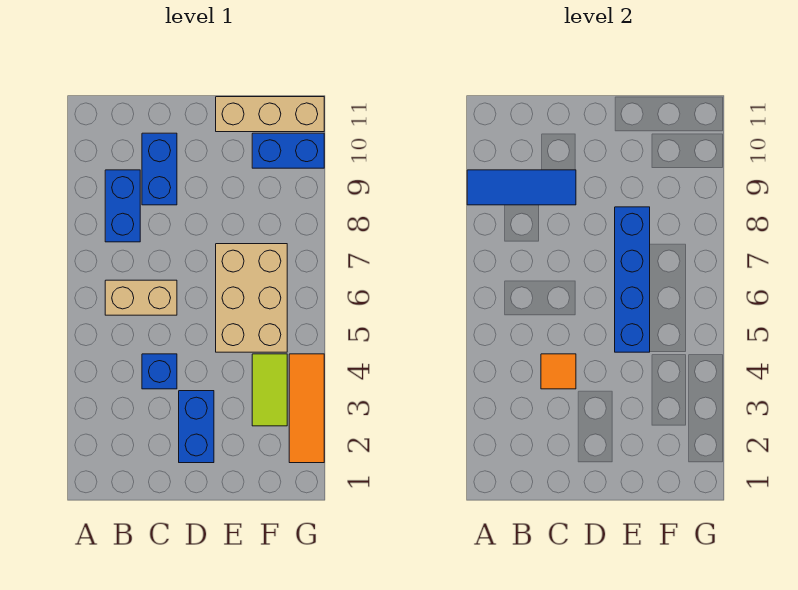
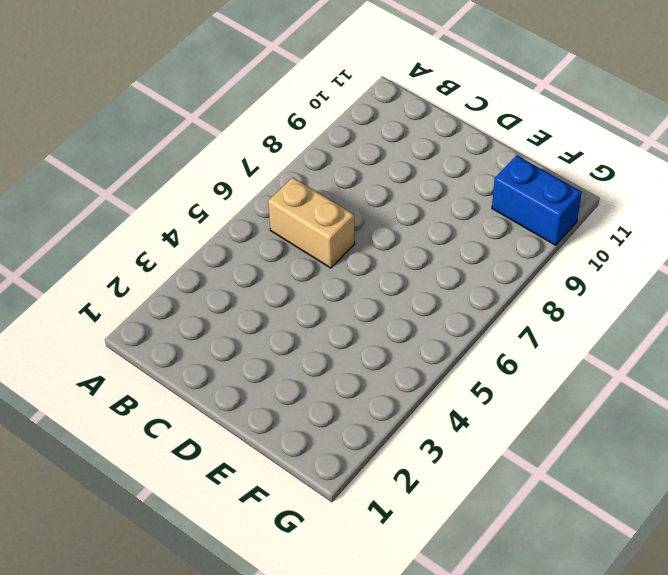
none -> blue 1x2 brick [105,170,140,242]
none -> blue 1x1 brick [142,354,177,389]
none -> blue 1x2 brick [142,133,177,205]

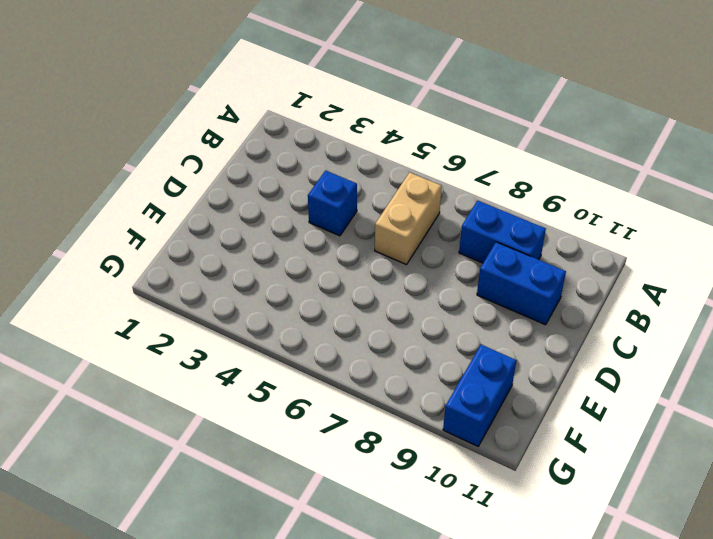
none -> blue 1x2 brick [179,391,214,463]
none -> tan 2x3 brick [216,244,287,352]
none -> tan 1x3 brick [216,97,324,132]

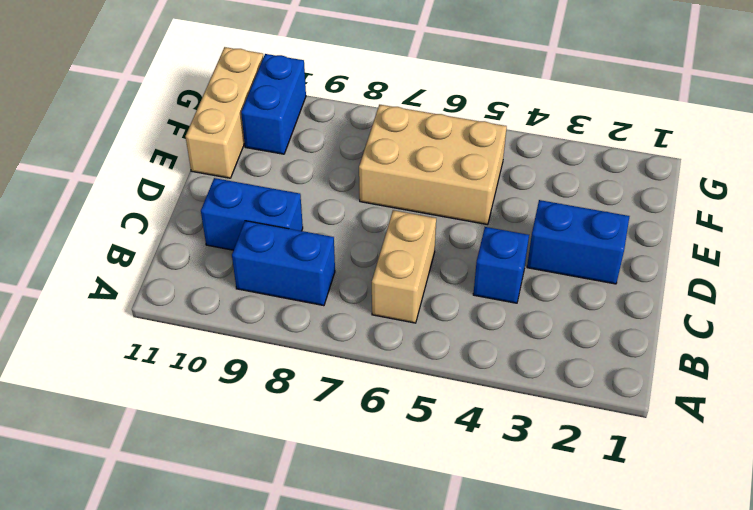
none -> lime 1x2 tile [252,354,287,426]
none -> orange 1x3 tile [289,354,324,463]
none -> blue 1x3 tile [467,170,576,205]

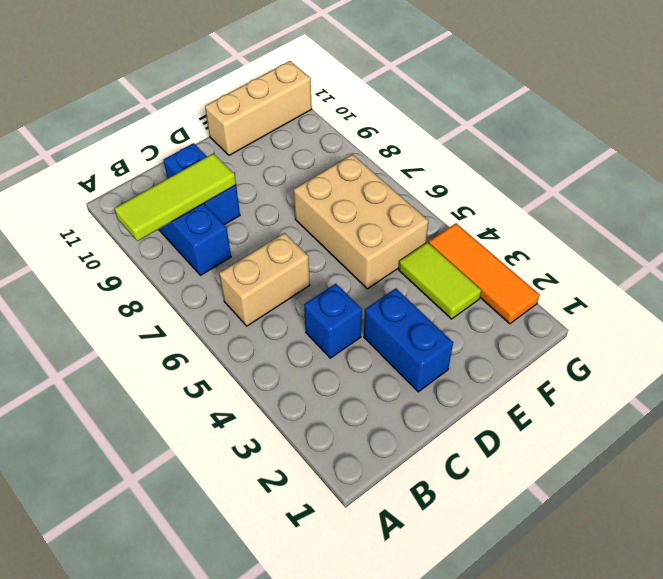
lime 1x3 tile [114,154,236,241] -> blue 1x3 tile [467,170,576,205]
none -> blue 1x2 brick [252,133,324,168]
none -> orange 1x1 tile [541,354,576,389]
none -> blue 1x4 brick [615,207,650,352]

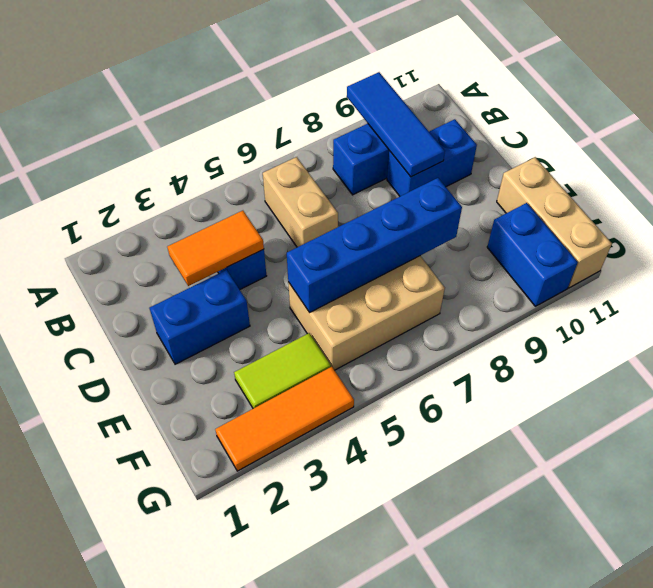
orange 1x2 tile [167,211,264,286] -> orange 1x1 tile [541,354,576,389]

